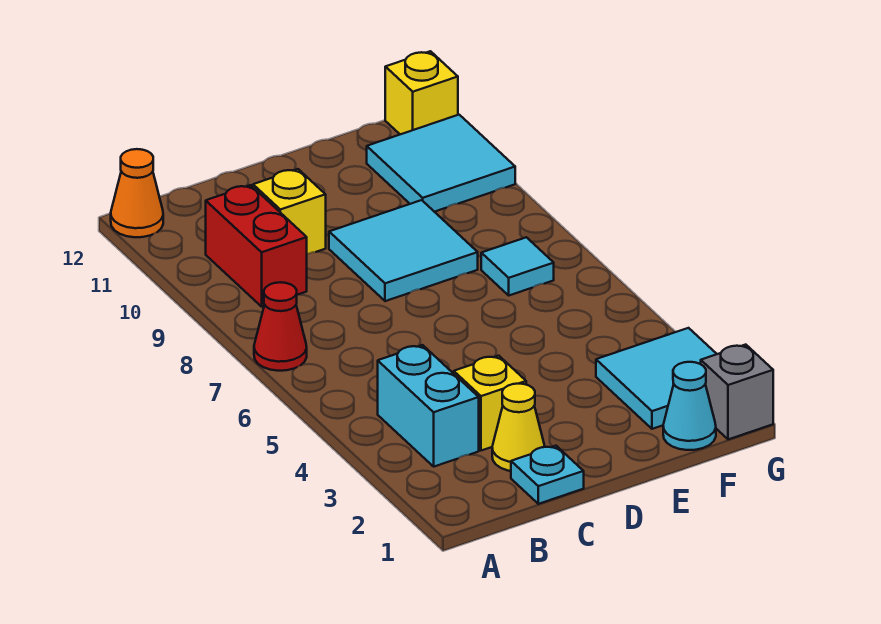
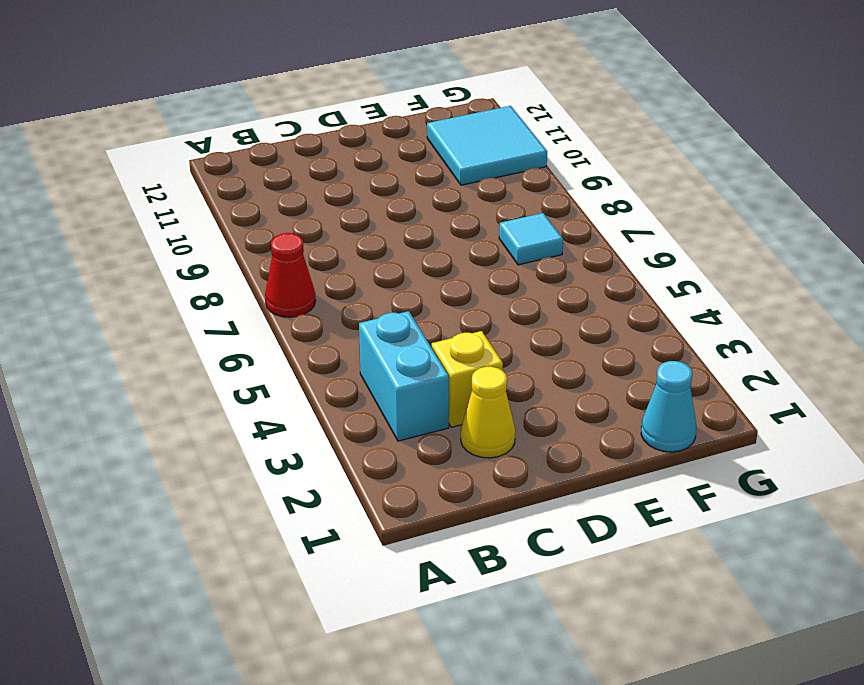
none -> orange 1x1 cone [111,149,163,237]
none -> red 1x2 brick [206,185,307,307]
none -> cyan 1x1 plate [511,446,584,504]

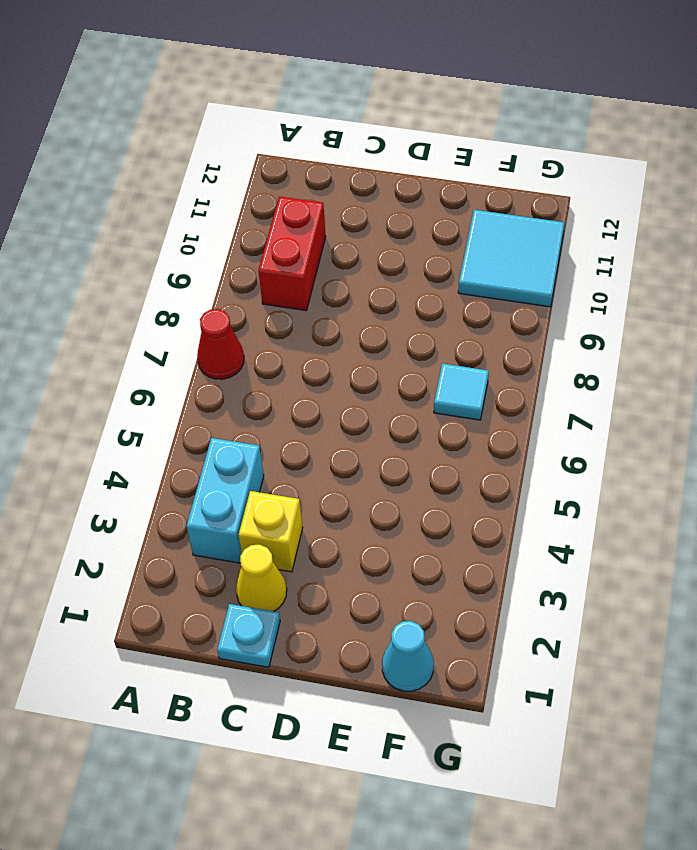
none -> orange 1x1 cone [111,149,163,237]
none -> yellow 1x1 brick [253,169,326,254]
none -> cyan 2x2 tile [329,200,478,301]

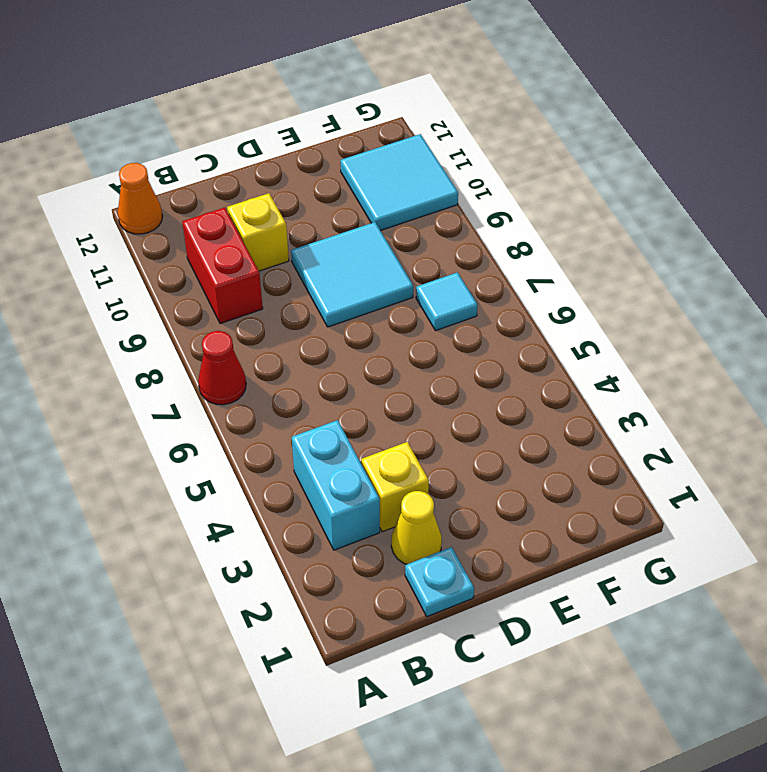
none -> cyan 1x1 cone [663,362,716,450]
none -> cyan 2x2 tile [596,328,716,429]
none -> grey 1x1 brick [701,345,773,439]

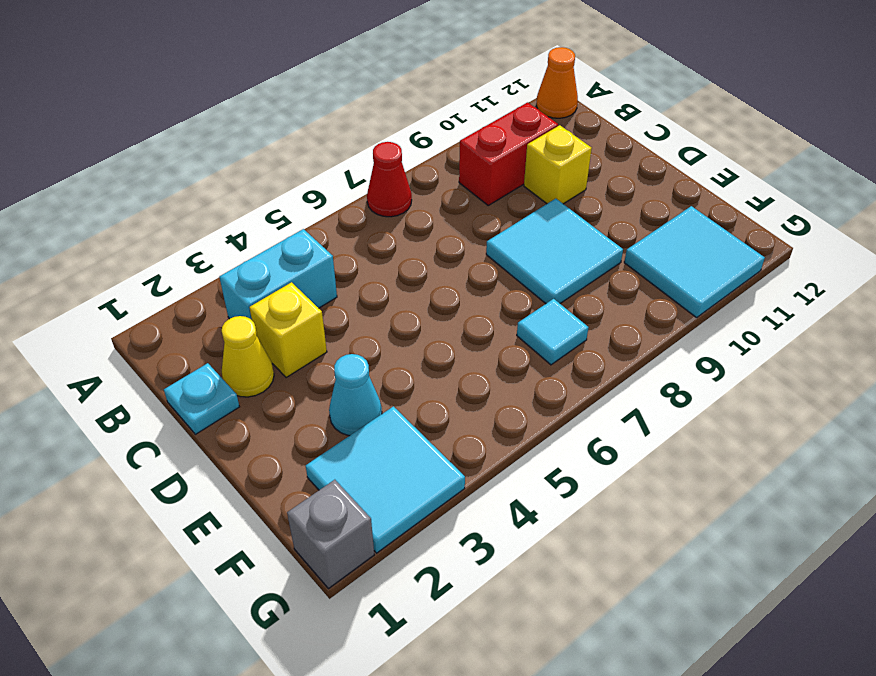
cyan 1x1 cone [329,354,382,436] -> cyan 1x1 cone moved to [663,362,716,450]
none -> yellow 1x1 brick [385,51,458,134]

